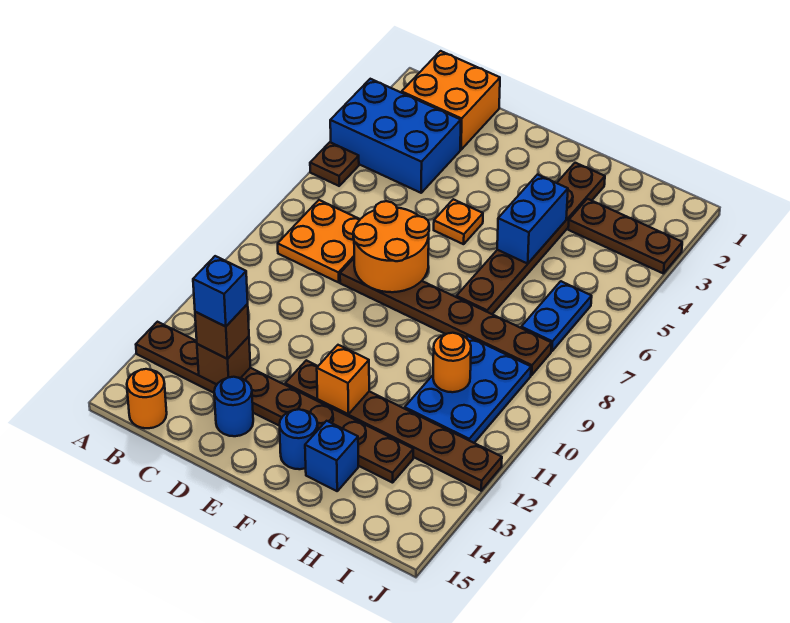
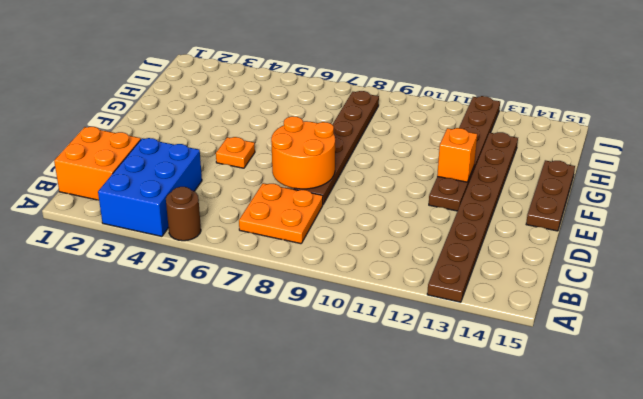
brown 1x1 round brick [166,187,201,241] -> brown 1x1 plate [310,142,359,186]
brown 1x3 plate [526,160,575,231] -> brown 1x3 plate moved to [568,199,682,273]
none -> orange 1x1 round brick [127,369,167,428]
none -> blue 1x1 round brick [214,377,253,436]
none -> blue 1x1 round brick [279,409,318,469]

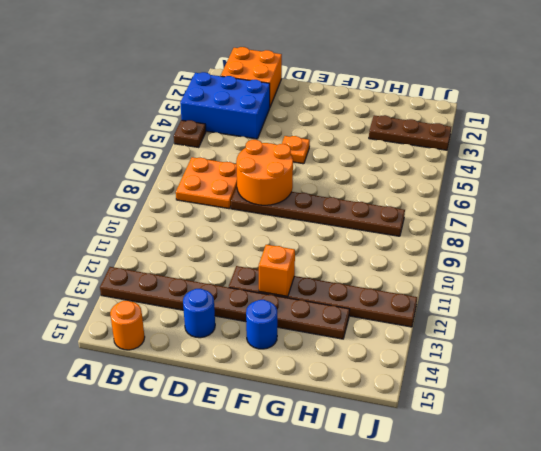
none -> brown 1x6 plate [456,163,605,314]
none -> blue 1x1 brick [305,421,358,491]
none -> blue 2x3 plate [405,336,531,443]

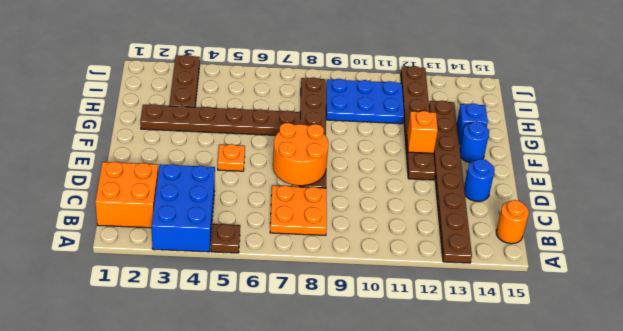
none -> blue 1x2 plate [521,281,592,351]
none -> brown 1x1 brick [197,336,250,384]
none -> blue 1x2 brick [497,174,568,264]

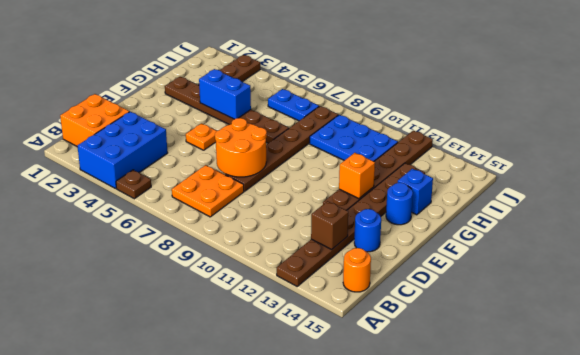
none -> orange 1x1 round brick [433,333,471,392]
none -> brown 1x1 brick [195,304,249,359]
none -> blue 1x1 brick [193,256,248,327]

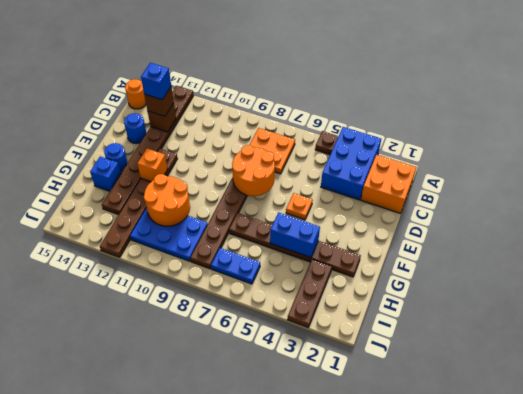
orange 2x2 round brick [144,174,190,226] -> orange 1x1 round brick [433,333,471,392]

